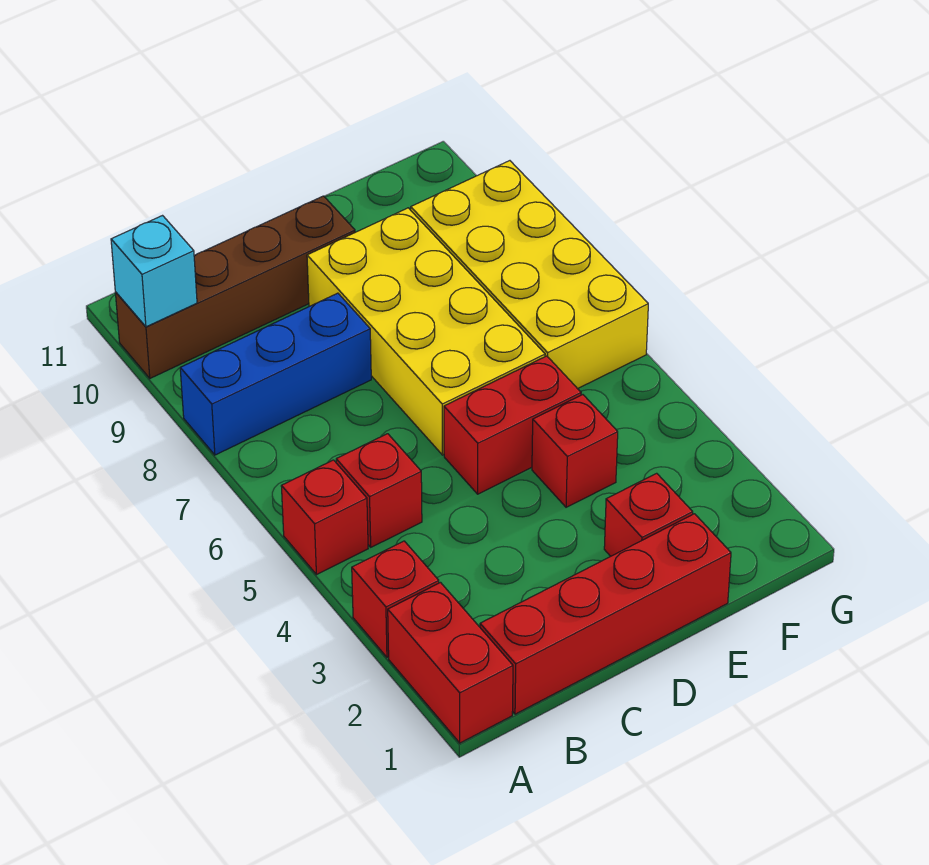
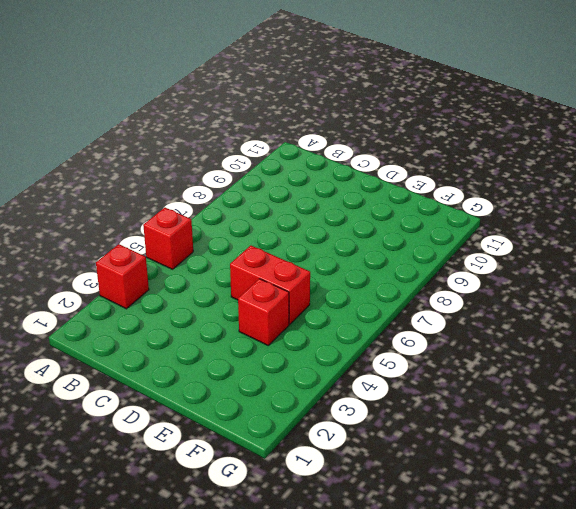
none -> red 1x2 brick [388,583,513,743]
none -> blue 1x3 brick [180,293,371,455]
none -> brown 1x4 brick [115,196,355,378]

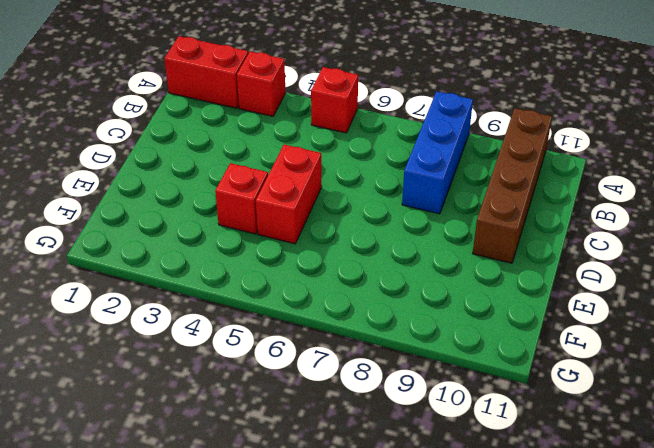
none -> red 1x4 brick [480,514,731,714]
none -> red 1x1 brick [336,434,422,547]
none -> yellow 2x4 brick [307,208,545,455]

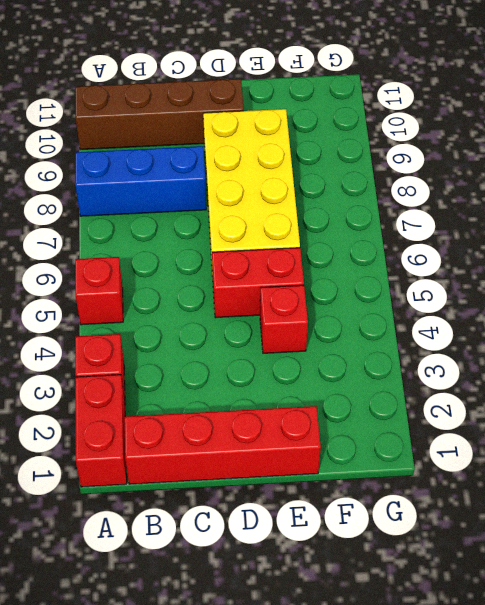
none -> red 1x1 brick [336,434,422,547]
none -> red 1x1 brick [604,473,693,556]
none -> yellow 2x4 brick [411,161,648,389]

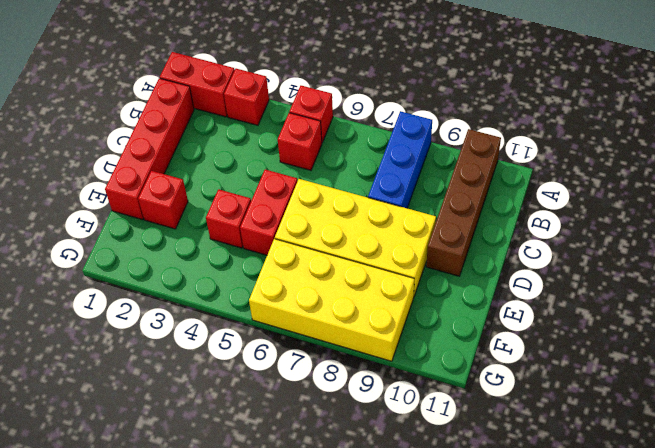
none -> cyan 1x1 brick [111,216,197,327]

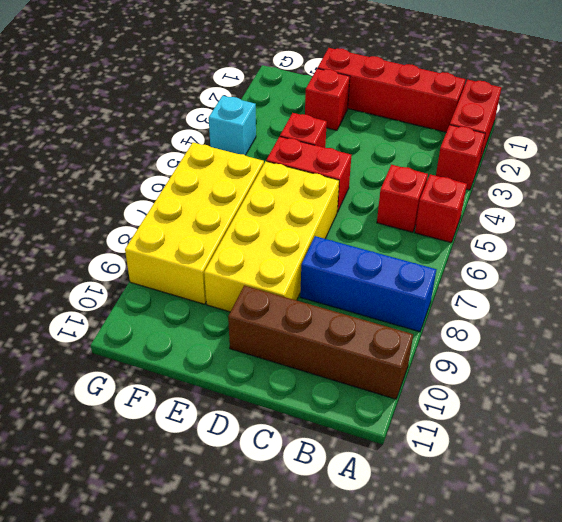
cyan 1x1 brick [209,96,256,155] -> cyan 1x1 brick moved to [111,216,197,327]

